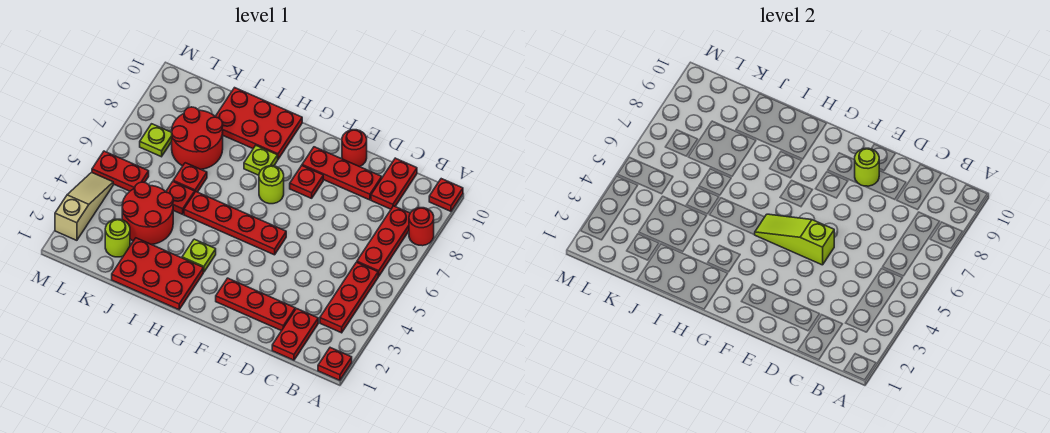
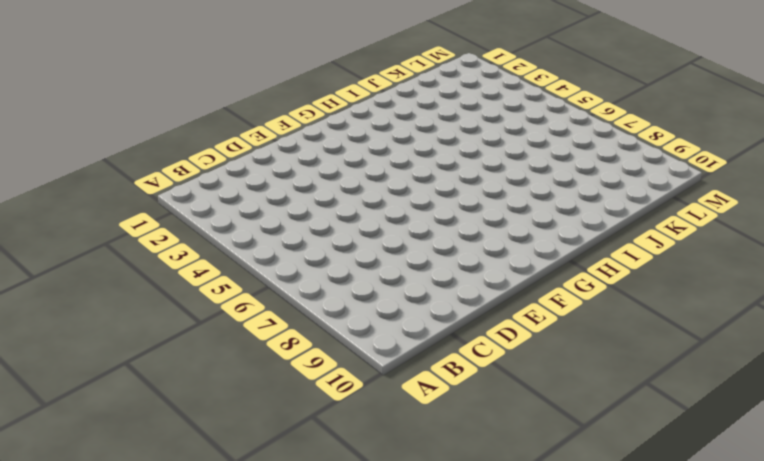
none -> red 1x1 plate [318,348,352,380]
none -> red 1x1 round brick [409,208,434,246]
none -> red 1x1 plate [429,179,463,211]

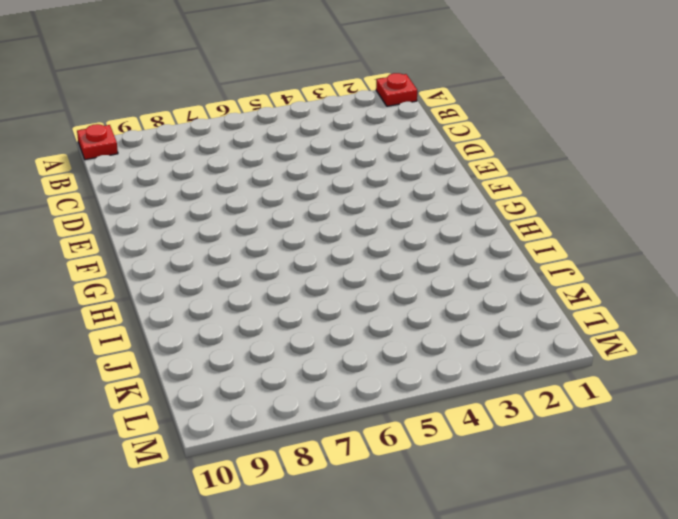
none -> red 1x1 round brick [409,208,434,246]
none -> red 1x3 plate [320,262,379,333]
none -> red 1x3 plate [357,206,410,276]

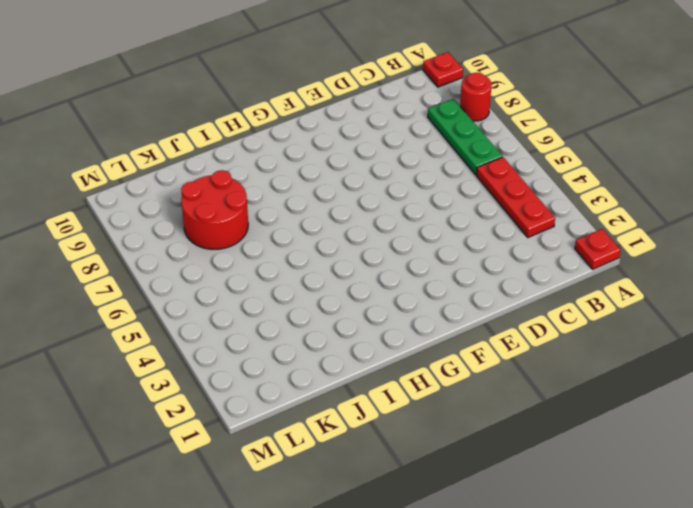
green 1x3 plate [428,99,502,175] -> red 1x3 plate [357,206,410,276]
none -> red 1x2 plate [272,309,318,360]
none -> red 1x2 plate [371,158,417,209]
none -> red 1x3 plate [216,278,295,331]

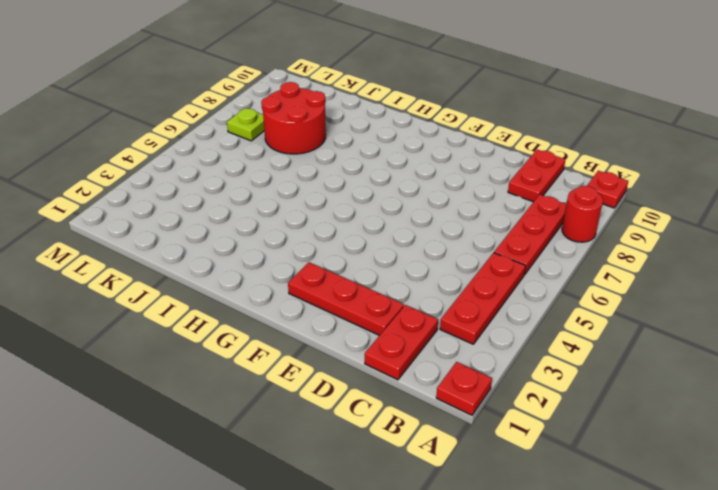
none -> red 1x3 plate [302,147,382,200]
none -> red 1x1 round brick [342,130,367,167]
none -> red 1x4 plate [184,192,286,255]

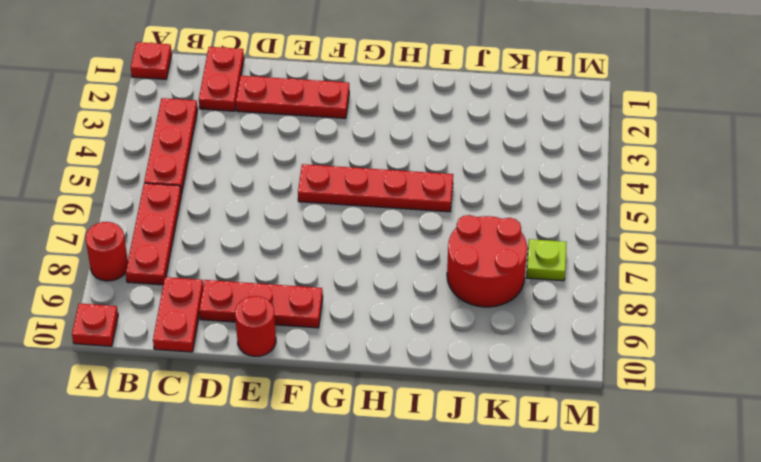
none -> red 1x1 plate [290,166,323,198]
none -> lime 1x1 round brick [259,166,284,204]
none -> red 2x3 plate [112,238,203,310]

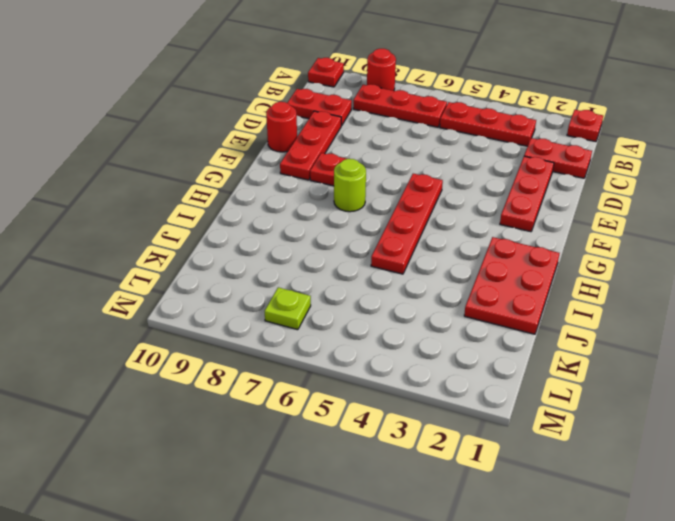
none -> lime 1x1 plate [182,239,216,272]
none -> lime 1x1 plate [244,146,278,175]
none -> red 2x3 plate [215,88,302,159]

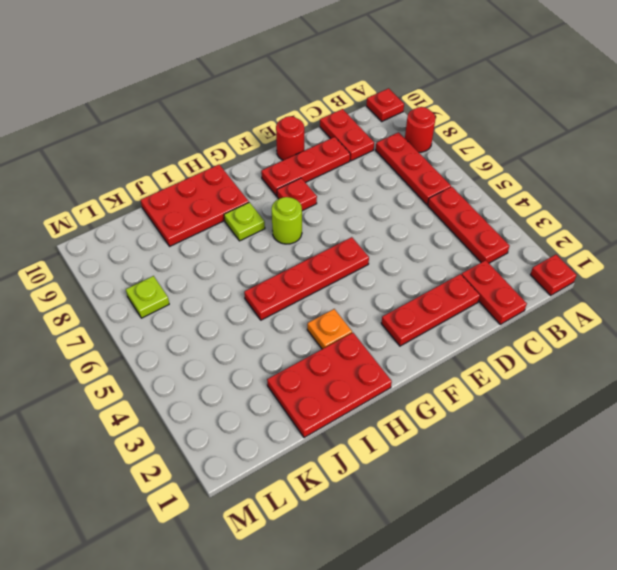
orange 1x1 plate [307,309,352,349] -> lime 1x1 plate [182,239,216,272]
none -> red 2x2 round brick [122,182,173,245]
none -> red 1x1 plate [166,182,195,214]
none -> red 1x1 plate [173,163,207,192]

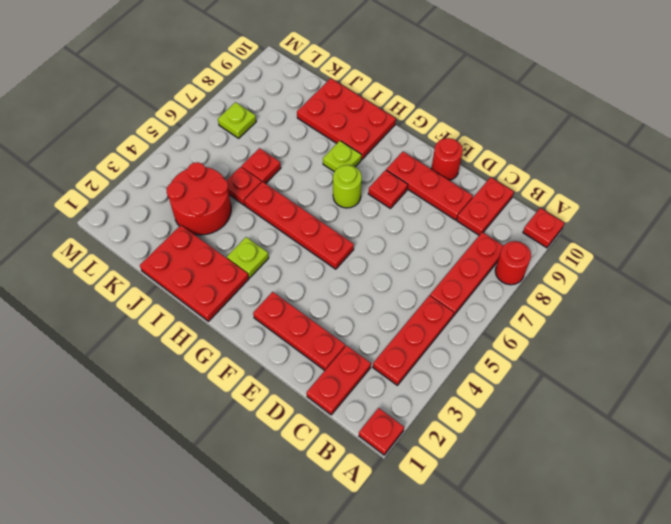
none -> red 2x2 round brick [172,107,223,169]
none -> lime 1x1 round brick [105,219,130,257]
none -> red 1x2 plate [92,151,149,191]

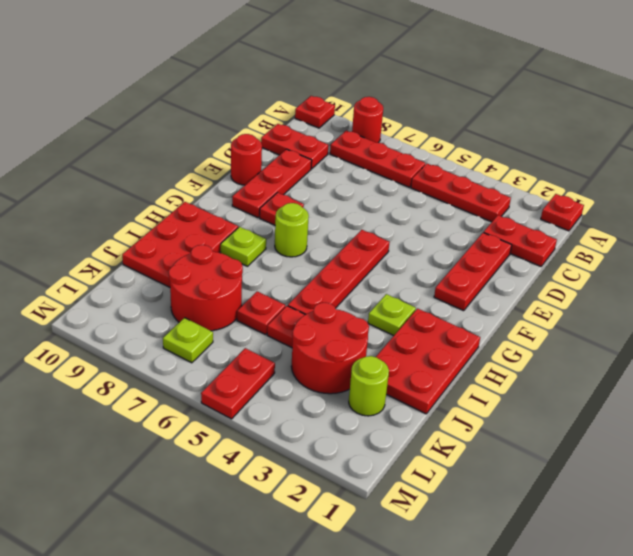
none -> tan 1x3 slope [55,172,113,240]
none -> lime 1x3 slope [755,214,834,265]
none -> lime 1x1 round brick [855,148,879,186]

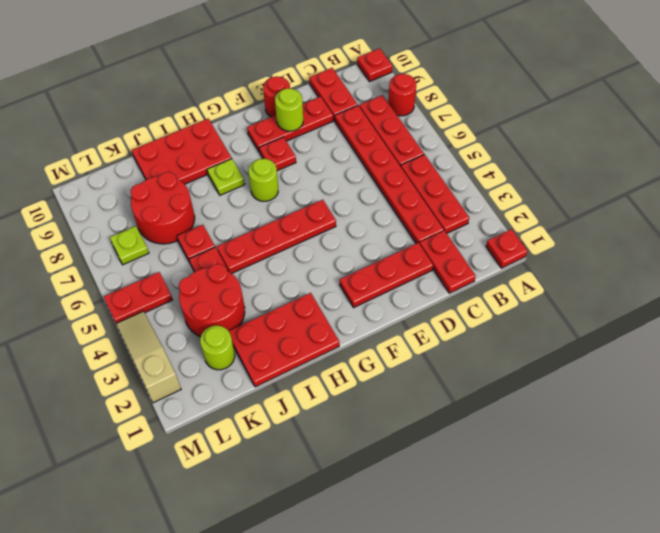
red 1x6 plate [335,106,444,244] -> none
none -> lime 1x1 plate [182,239,216,272]
none -> lime 1x3 slope [755,214,834,265]

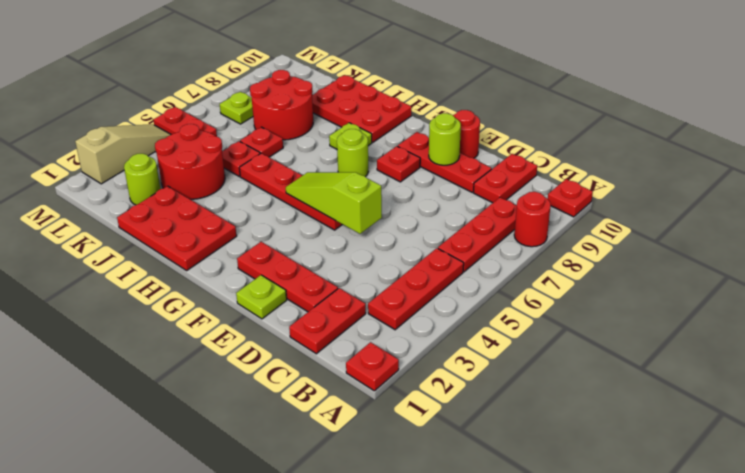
lime 1x1 plate [236,275,287,319] -> lime 1x1 plate moved to [182,239,216,272]

